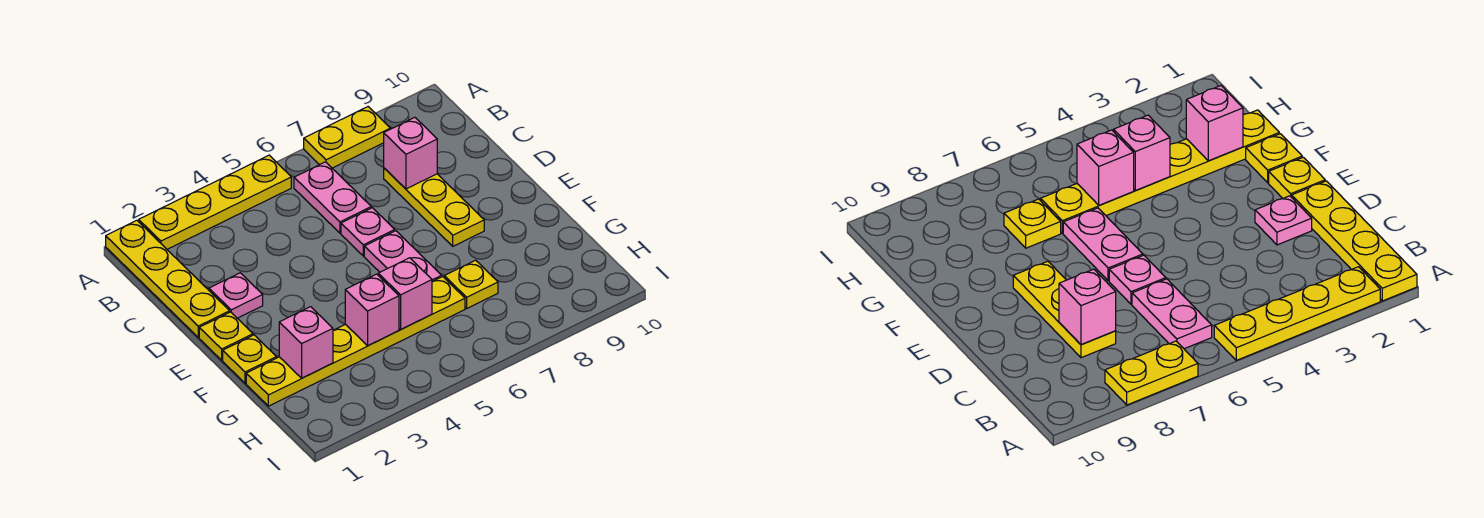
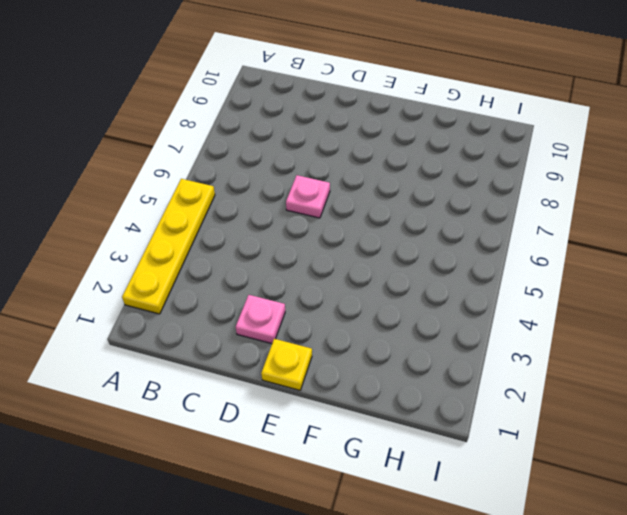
none -> yellow 1x4 plate [106,220,230,337]
none -> yellow 1x2 plate [304,107,391,168]
none -> pink 1x2 plate [294,162,371,233]

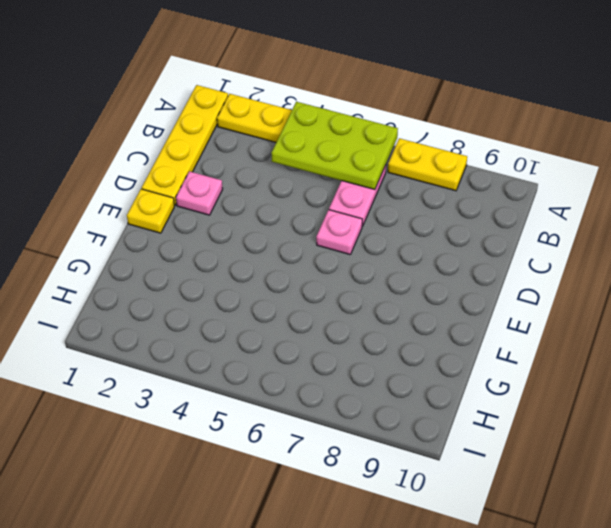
lime 2x3 plate [271,102,398,190] -> none
none -> yellow 1x3 plate [384,168,484,246]
none -> pink 1x2 plate [364,231,442,282]
none -> yellow 1x1 plate [223,335,276,383]

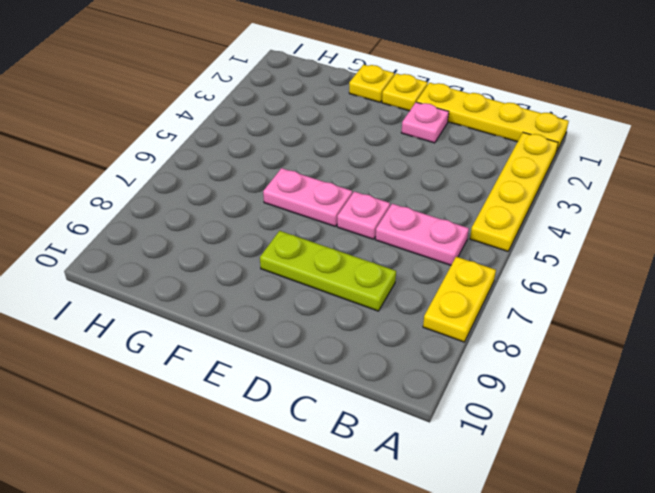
lime 1x3 plate [260,231,396,311] -> yellow 1x3 plate [384,168,484,246]
none -> yellow 1x6 plate [246,277,465,406]
none -> yellow 1x1 plate [444,260,498,308]
none -> pink 1x1 brick [384,117,437,189]

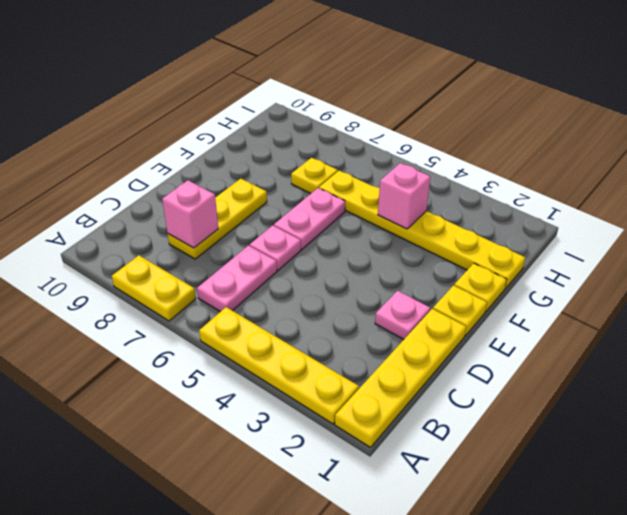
none -> pink 1x1 brick [279,307,333,378]
none -> pink 1x1 brick [378,258,432,329]

